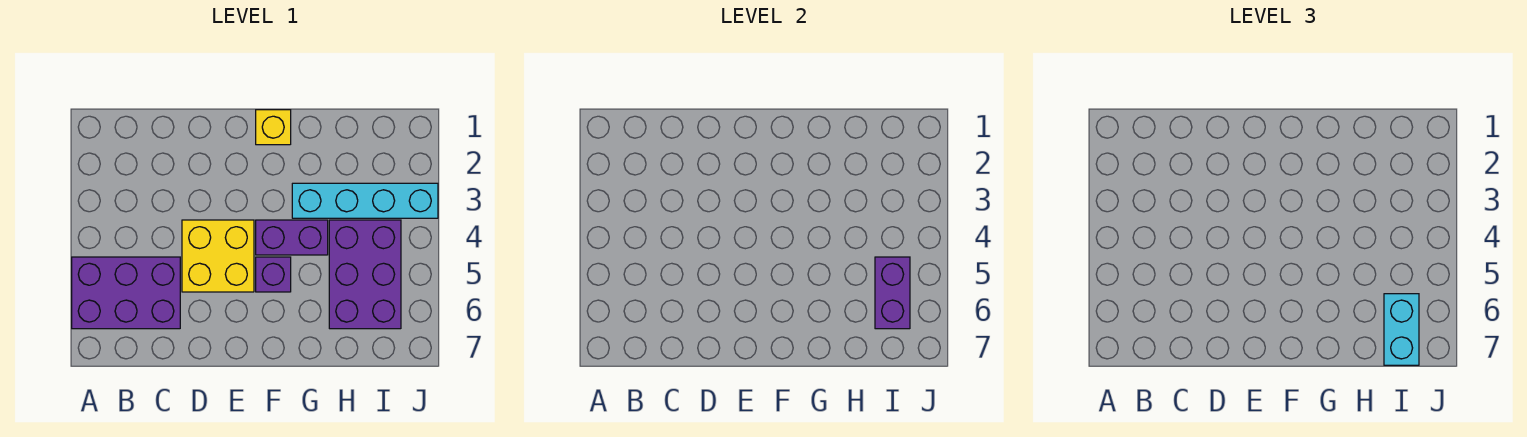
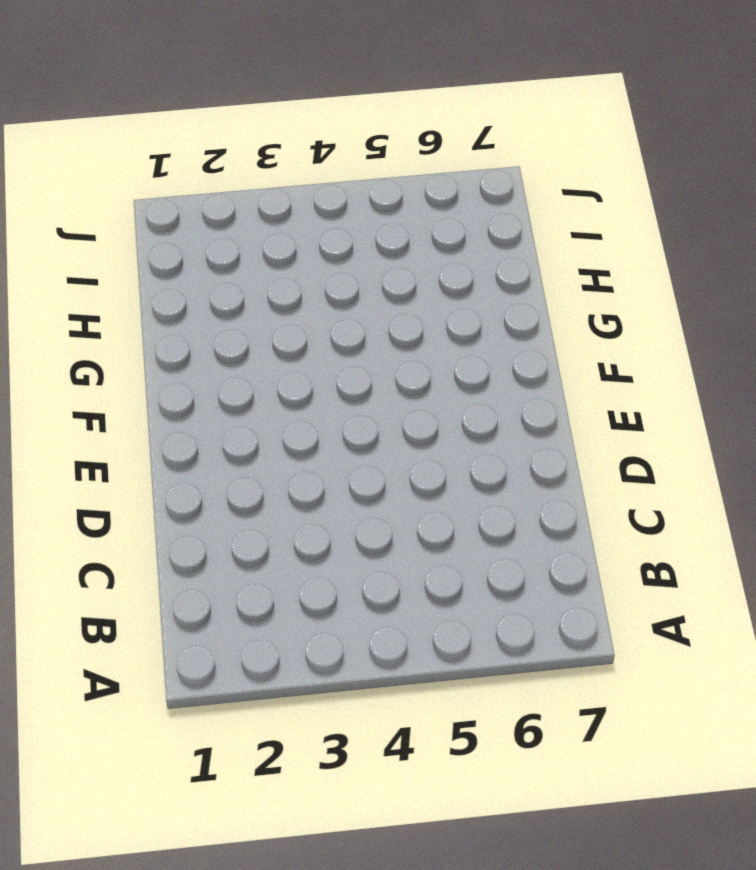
none -> purple 2x3 brick [72,257,180,329]
none -> yellow 2x2 brick [182,220,254,292]

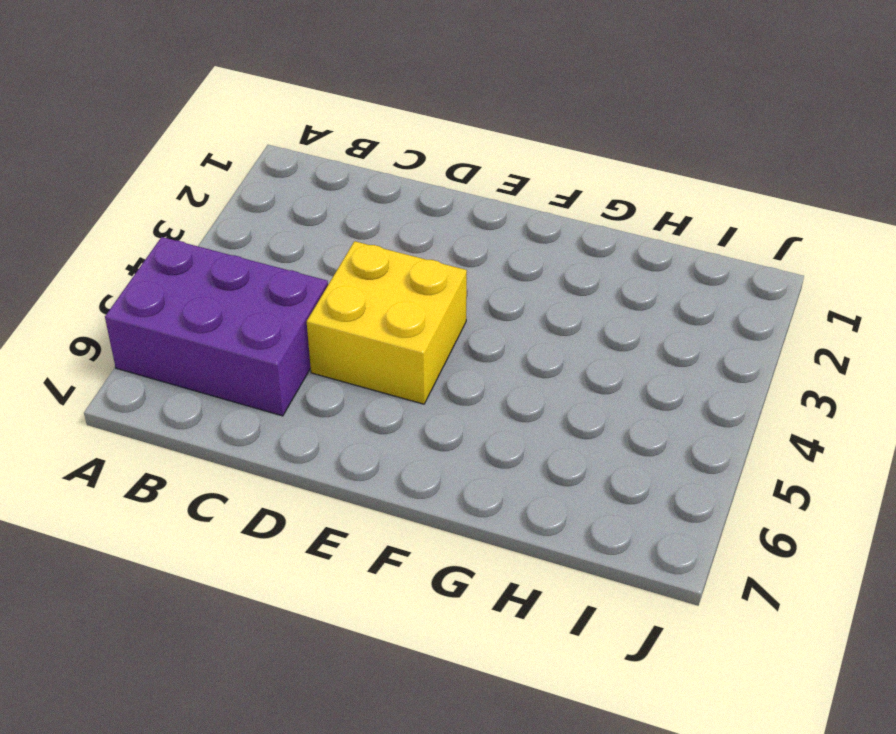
none -> yellow 1x1 brick [256,110,291,145]
none -> purple 1x2 brick [256,220,328,255]

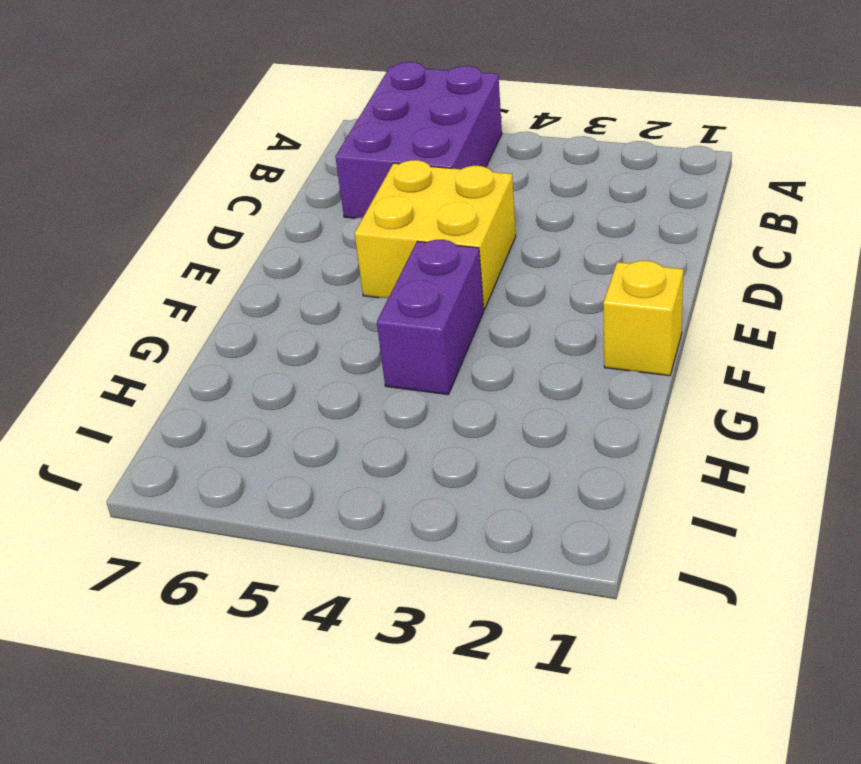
none -> purple 1x1 brick [256,257,291,292]
none -> cyan 1x4 brick [292,183,438,218]

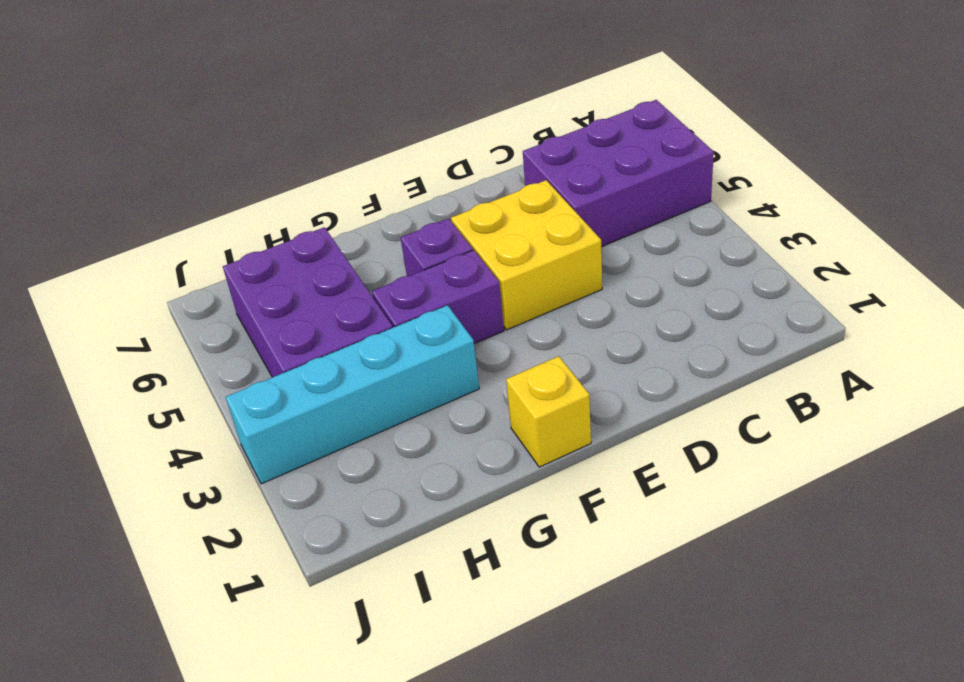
none -> purple 1x2 brick [875,257,910,329]
none -> cyan 1x2 brick [1384,294,1419,365]

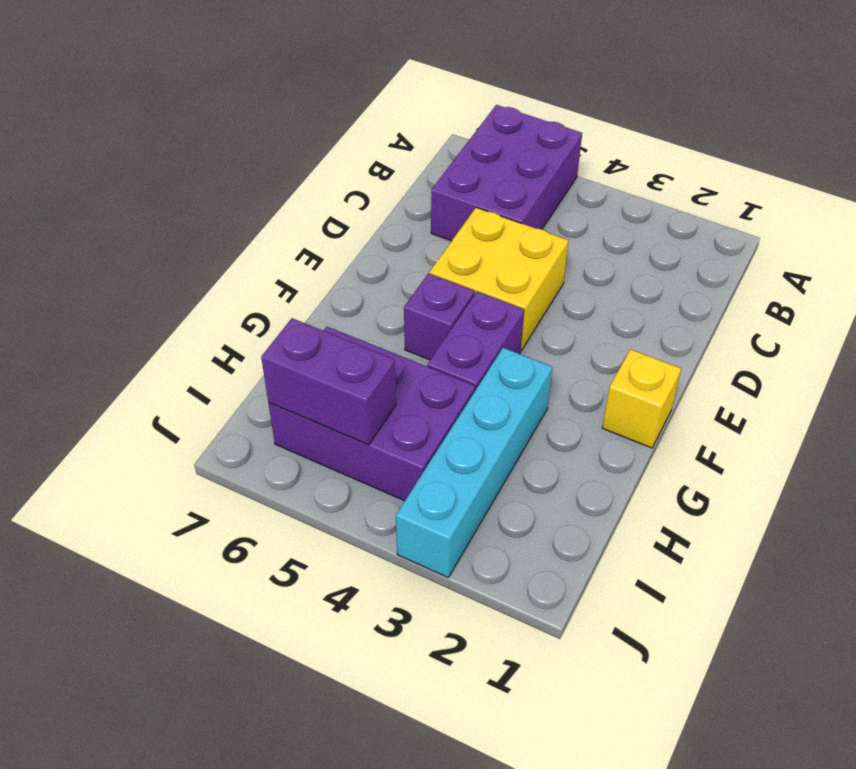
none -> cyan 1x2 brick [1384,294,1419,365]

